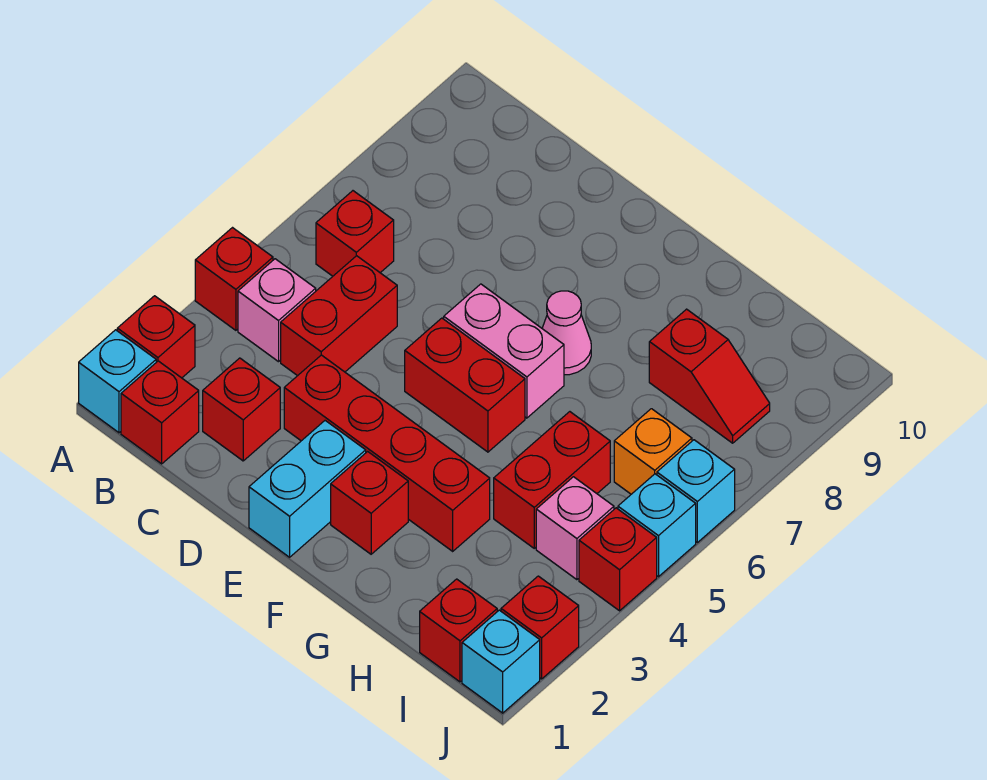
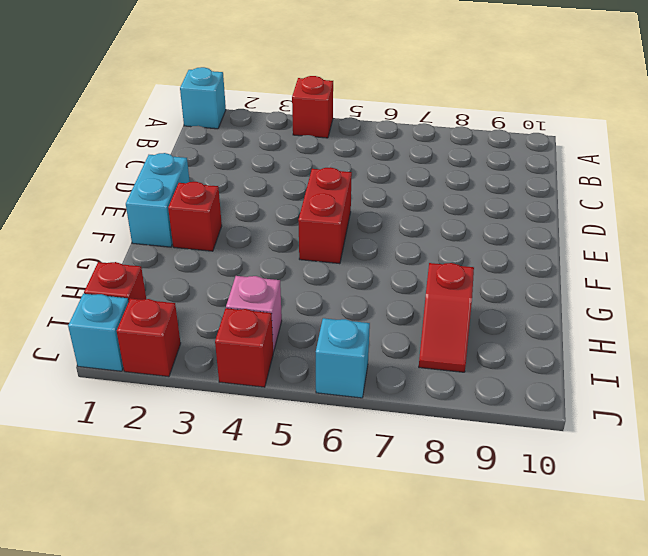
cyan 1x2 brick [126,153,190,247] -> cyan 1x2 brick turned to [249,421,366,557]
none -> red 1x1 brick [117,296,195,378]
none -> red 1x1 brick [121,361,199,464]
none -> pink 1x1 brick [238,259,316,362]

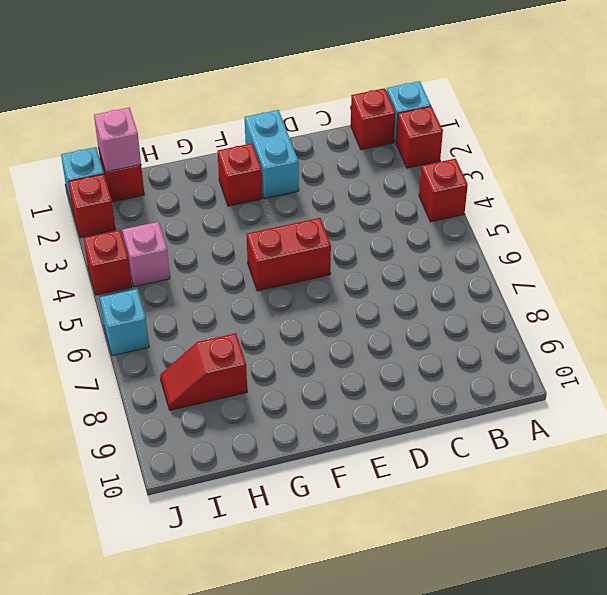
pink 1x1 brick [94,107,141,172] -> pink 1x1 brick moved to [238,259,316,362]
none -> red 1x1 brick [316,191,394,276]
none -> red 1x1 brick [203,358,280,461]
none -> red 1x2 brick [281,256,397,376]

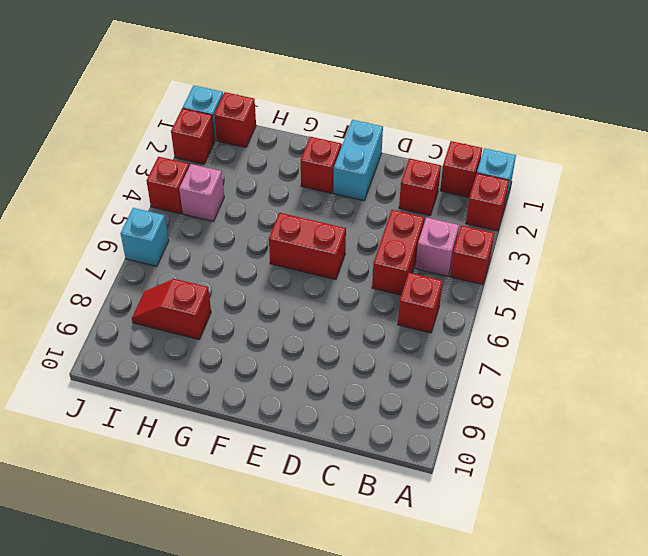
none -> red 1x4 brick [284,355,490,551]
none -> pink 1x2 brick [444,284,564,418]
none -> pink 1x1 cone [542,291,591,375]

